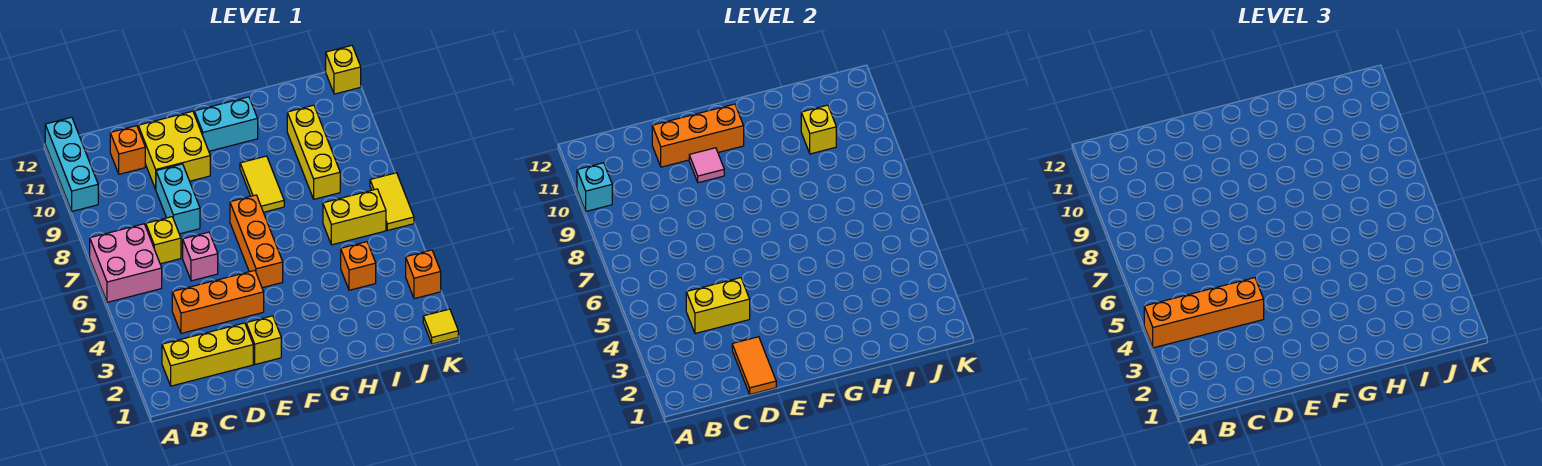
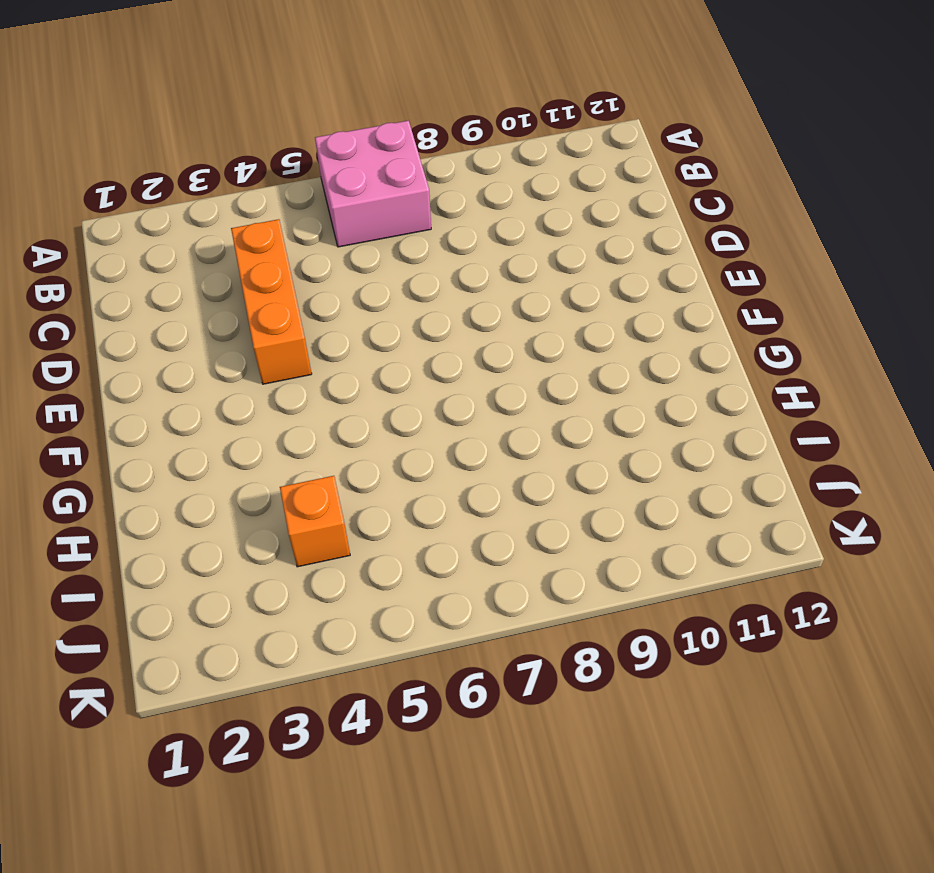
none -> cyan 1x3 brick [45,117,98,211]
none -> yellow 1x3 brick [162,323,253,386]
none -> yellow 1x1 brick [146,217,181,264]

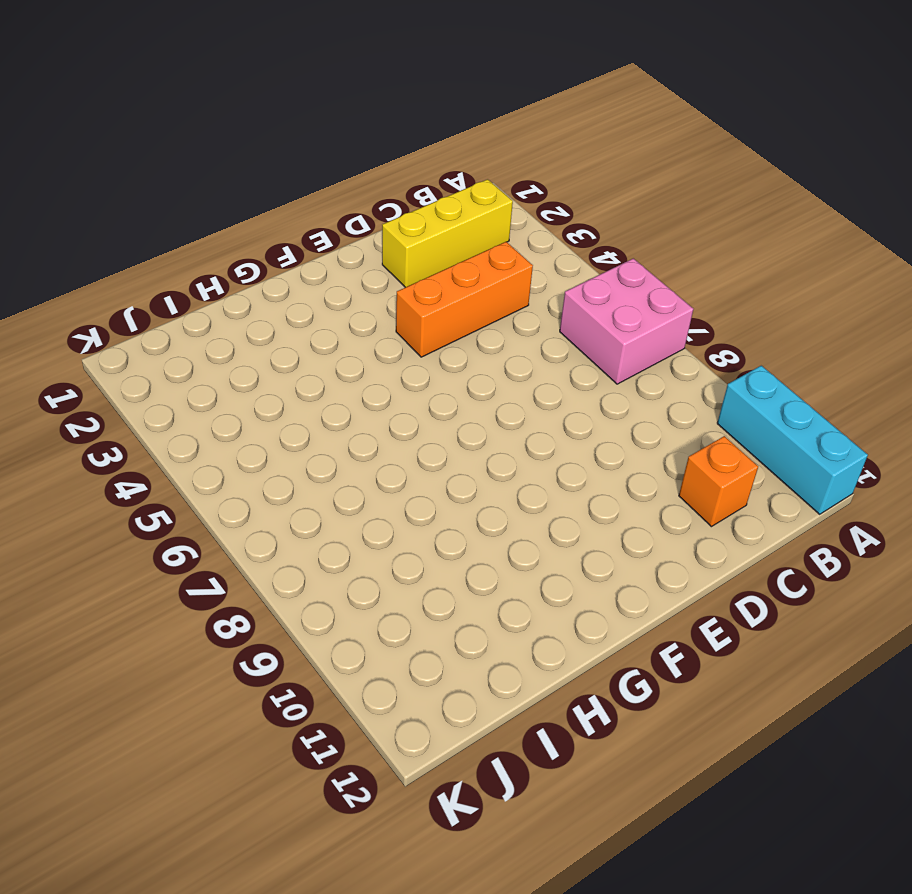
none -> yellow 1x1 brick [146,217,181,264]
none -> pink 1x1 brick [183,232,218,281]
none -> cyan 1x2 brick [156,164,200,234]

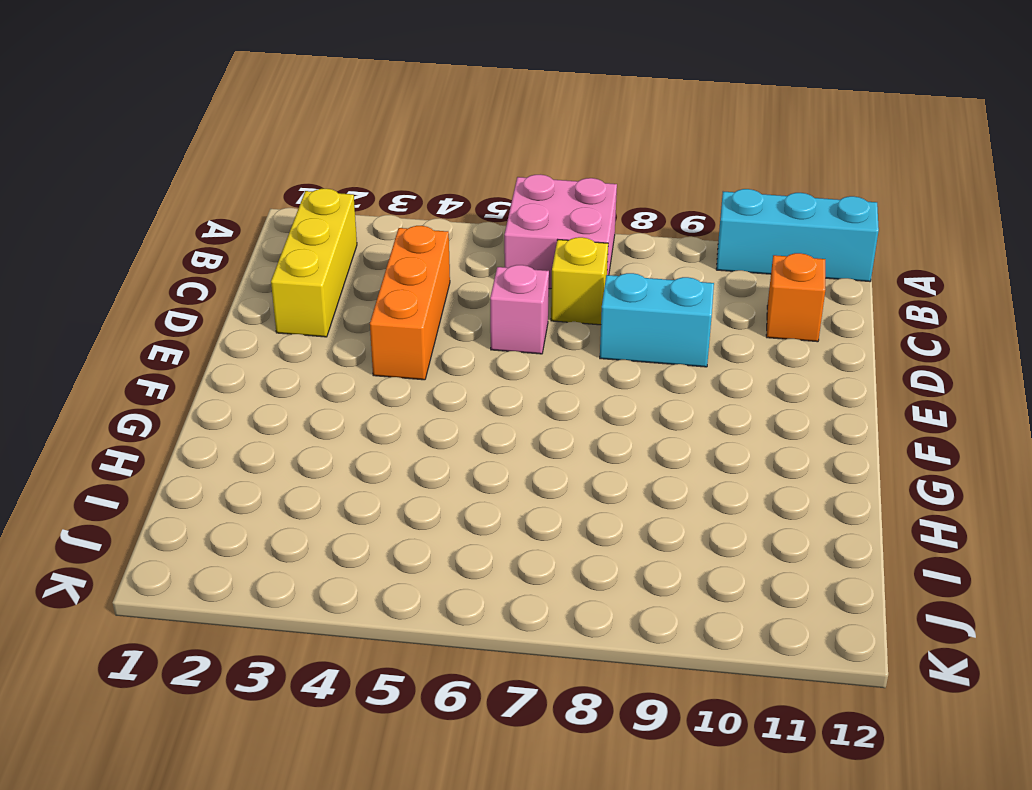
none -> yellow 2x2 brick [138,111,210,189]
none -> yellow 1x1 brick [246,316,281,364]
none -> orange 1x3 brick [230,195,283,288]

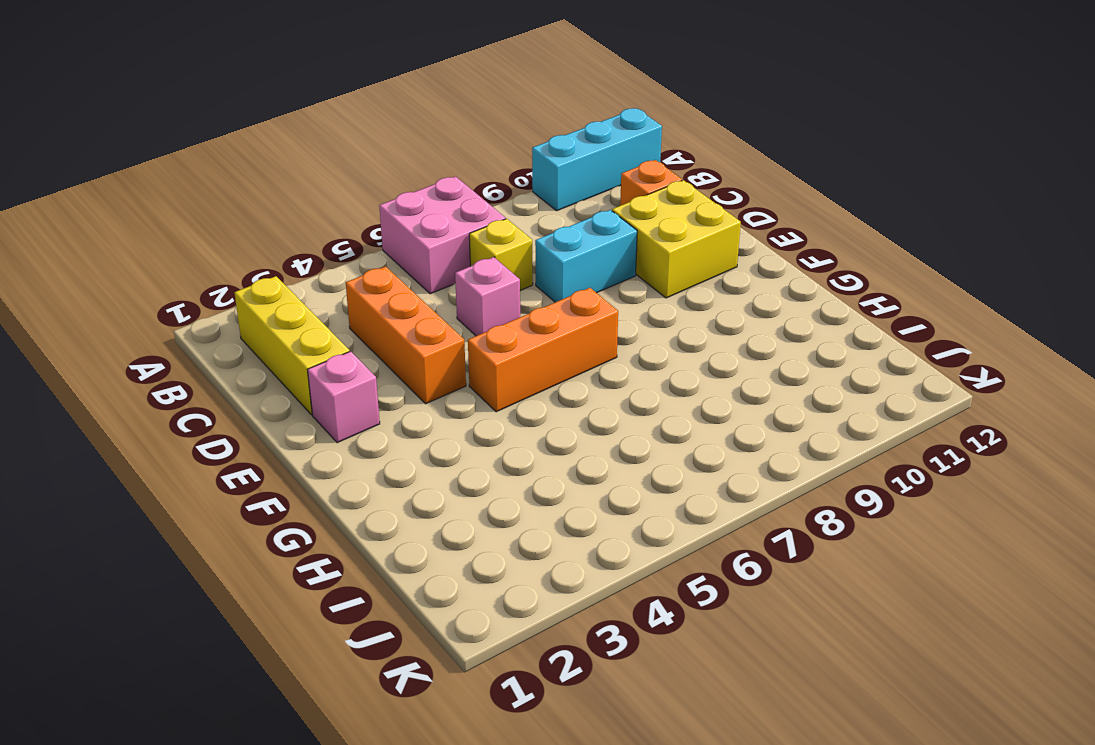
pink 1x1 brick [308,351,380,443] -> yellow 1x1 brick [246,316,281,364]
none -> cyan 1x2 brick [194,97,258,151]
none -> yellow 1x2 tile [240,156,284,212]
none -> orange 1x1 brick [341,242,376,290]

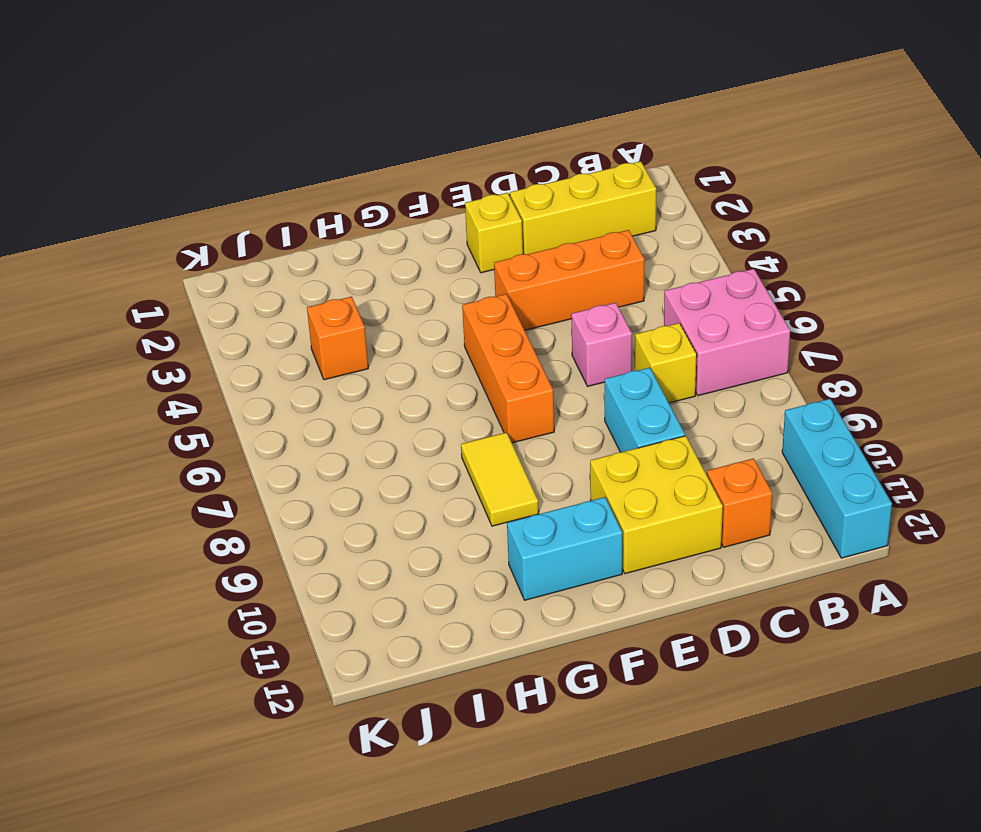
none -> yellow 1x2 brick [323,189,386,245]
none -> yellow 1x3 brick [287,105,340,199]
none -> yellow 1x1 tile [423,309,458,344]

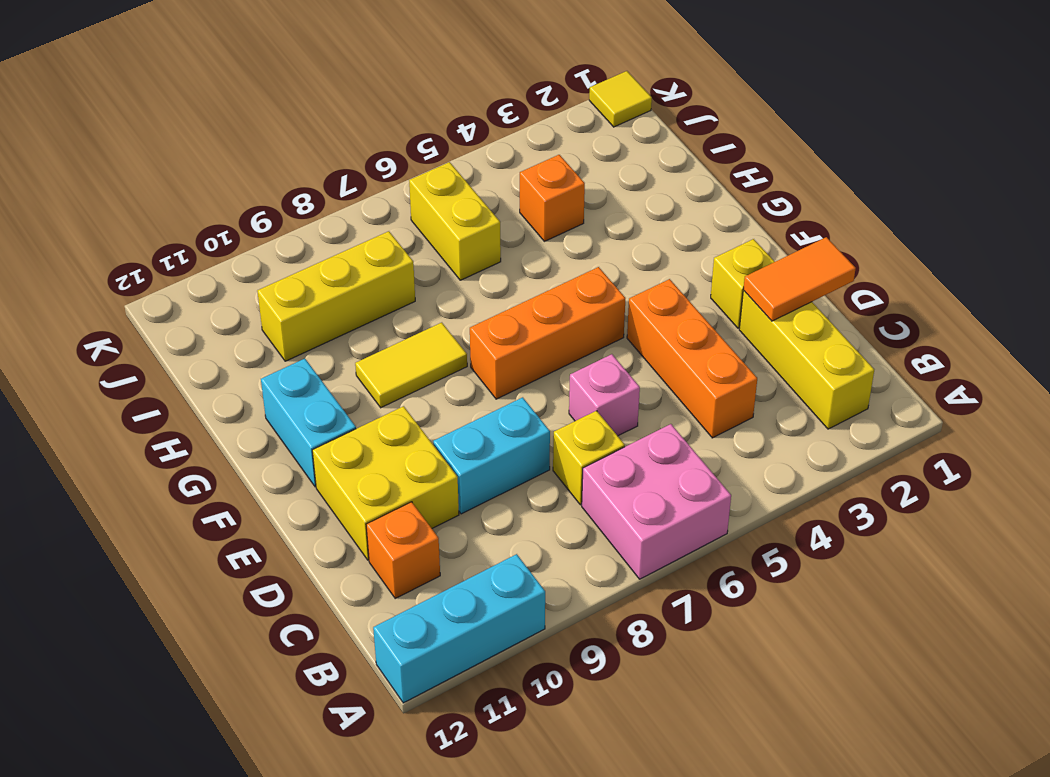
none -> orange 1x1 brick [406,250,441,299]
none -> yellow 1x2 tile [370,173,414,230]
none -> yellow 1x1 brick [326,46,361,94]

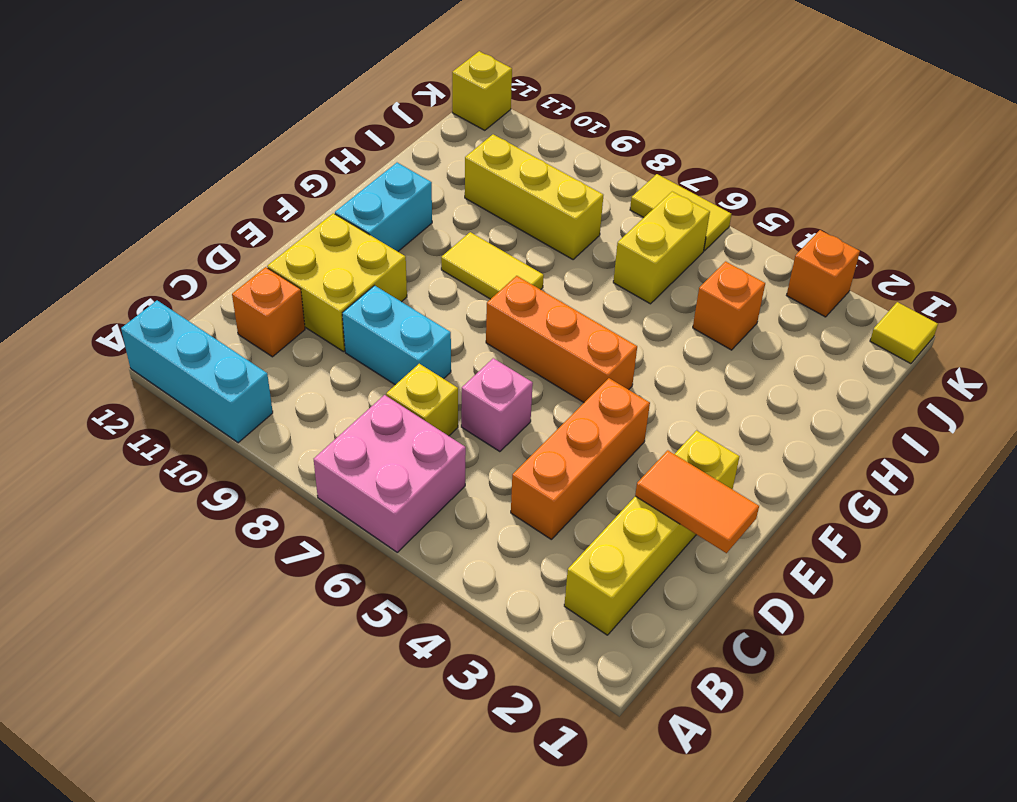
none -> cyan 1x1 brick [577,163,612,211]
none -> yellow 1x2 brick [686,278,750,333]
none -> orange 1x3 brick [652,104,744,167]

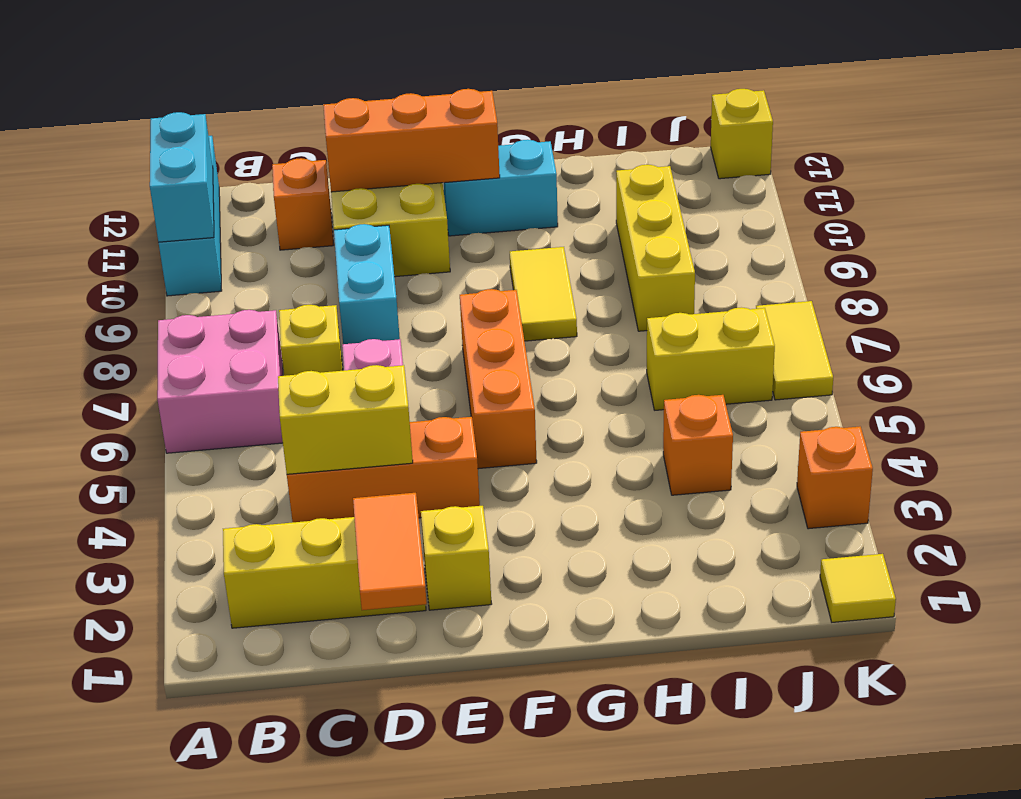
cyan 1x2 brick [150,112,214,242] -> cyan 1x1 brick [577,163,612,211]
none -> pink 1x1 tile [689,148,724,183]
none -> yellow 1x1 brick [801,105,836,154]
none -> orange 1x4 brick [1144,278,1264,348]

